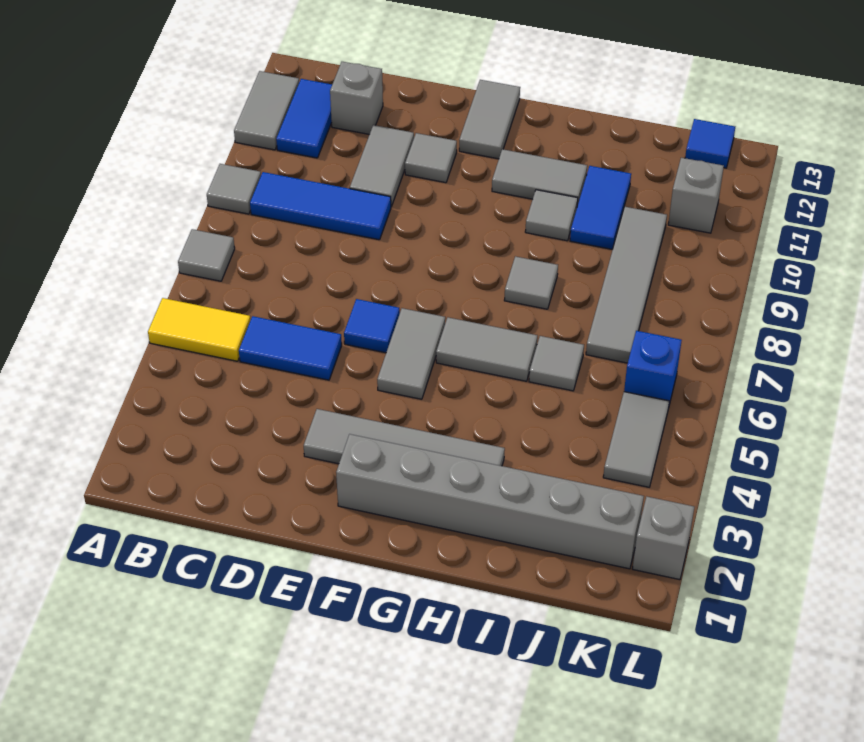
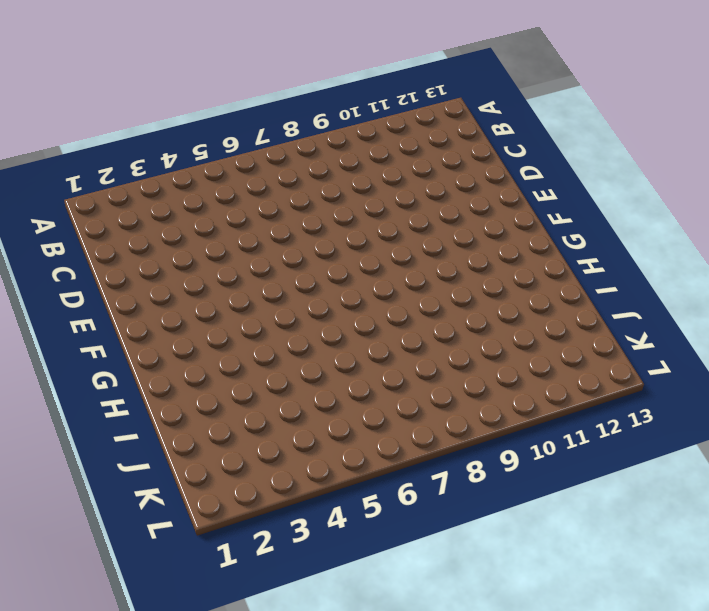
none -> yellow 1x2 tile [148,298,251,361]
none -> grey 1x1 tile [178,229,235,281]
none -> grey 1x1 tile [207,164,261,214]

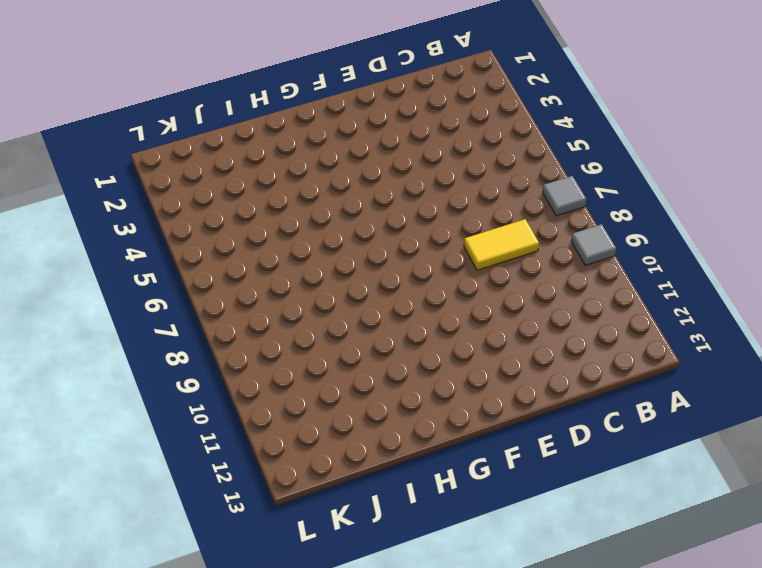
yellow 1x2 tile [464,219,539,270] -> yellow 1x2 tile moved to [148,298,251,361]
none -> grey 1x2 tile [234,71,299,150]
none -> blue 1x3 tile [250,172,391,240]
none -> blue 1x2 tile [276,79,332,158]

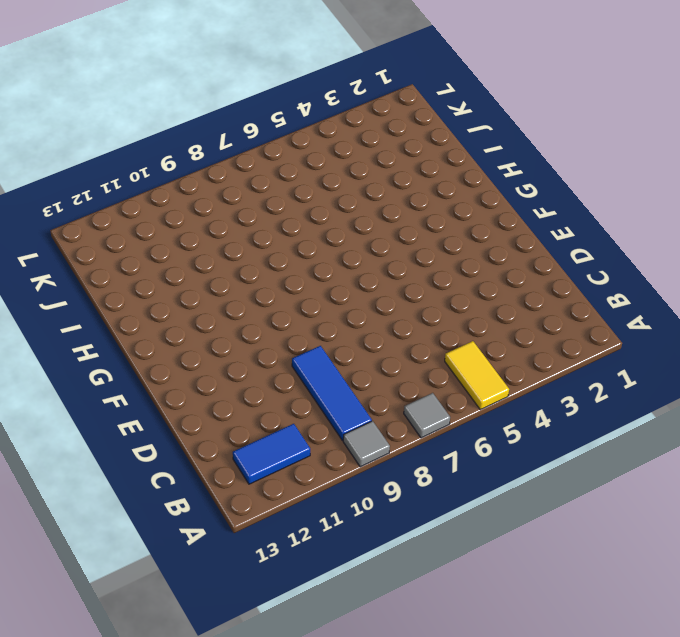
none -> grey 1x2 tile [234,71,299,150]
none -> blue 1x2 tile [239,316,342,380]
none -> grey 1x1 brick [330,62,383,134]

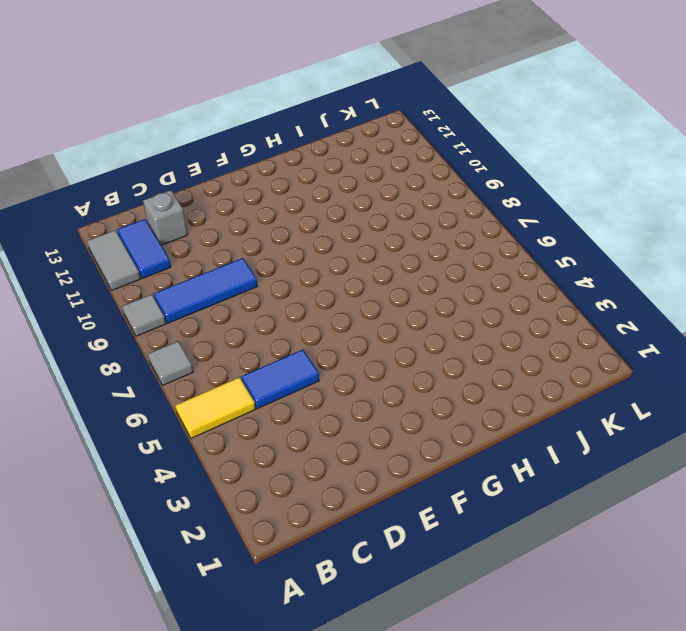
none -> grey 1x2 tile [350,125,414,206]
none -> grey 1x4 tile [304,409,505,466]
none -> blue 1x1 tile [344,299,400,353]

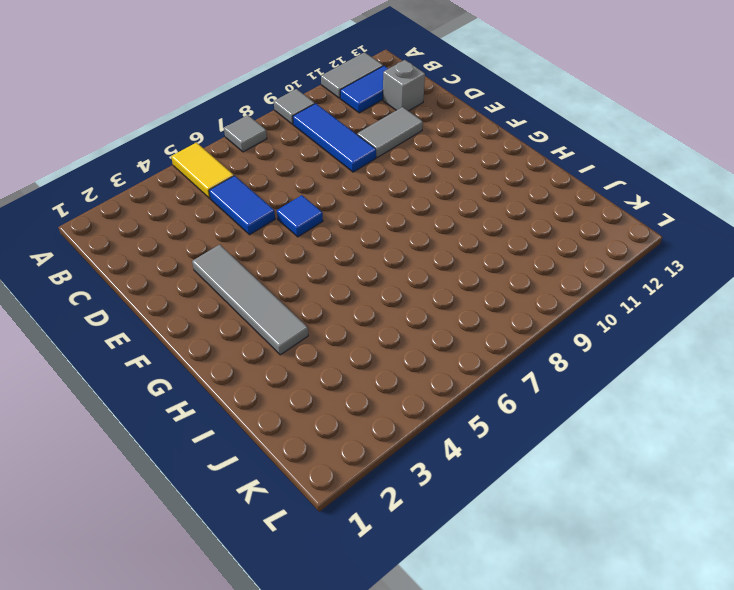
none -> grey 1x1 tile [405,133,457,183]
none -> grey 1x6 brick [336,434,644,569]
none -> grey 1x2 tile [377,308,445,399]

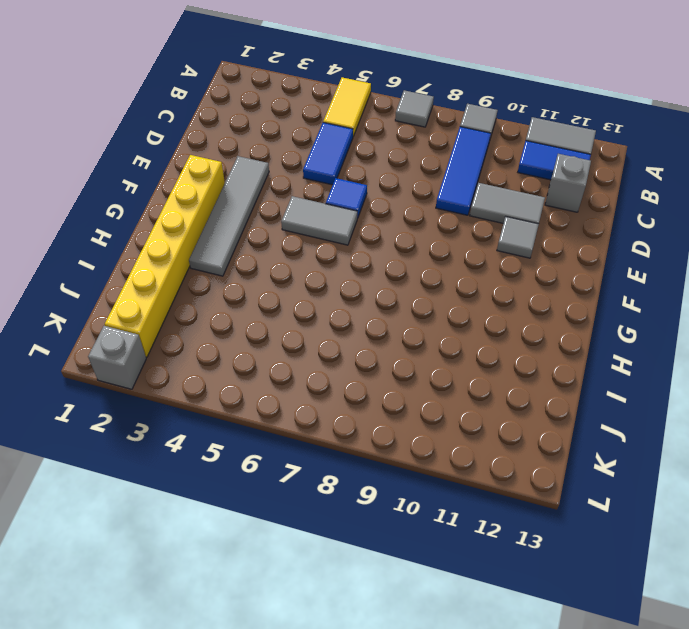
yellow 1x6 brick [105,155,225,357] -> grey 1x6 brick [336,434,644,569]
none -> grey 1x2 tile [459,80,520,159]
none -> grey 1x2 tile [436,317,537,381]
none -> grey 1x2 tile [492,149,587,206]

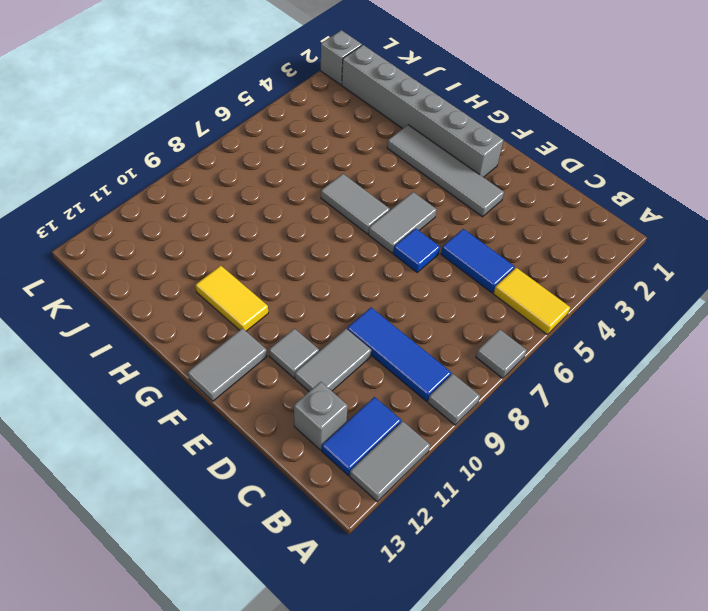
yellow 1x2 tile [195,266,268,331] -> grey 1x2 tile [492,149,587,206]
none -> grey 1x1 tile [504,256,558,309]
none -> grey 1x1 tile [525,190,578,241]
none -> grey 1x1 tile [529,336,584,391]

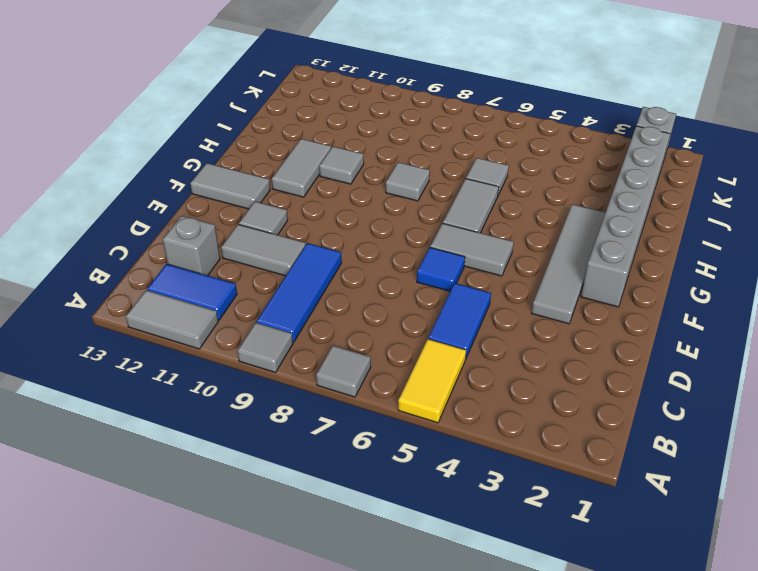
none -> blue 1x2 tile [570,166,631,249]
none -> grey 1x4 tile [586,207,667,363]
none -> grey 1x2 tile [603,392,669,487]

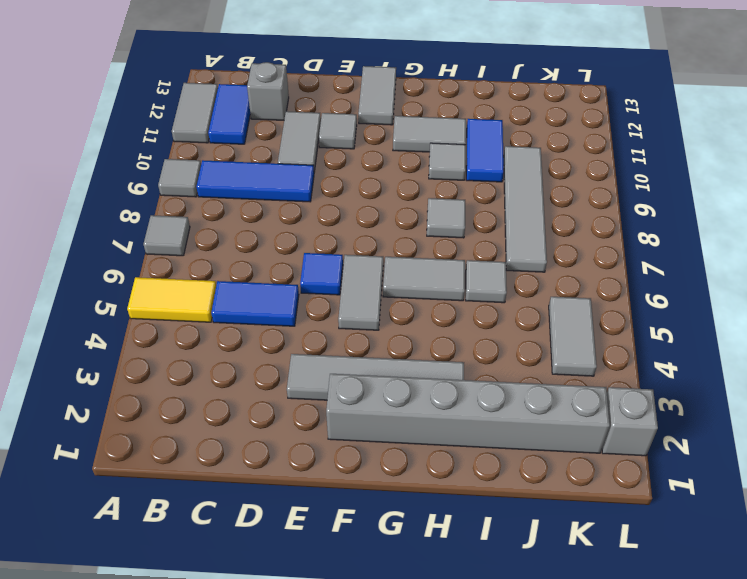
none -> blue 1x1 brick [624,331,682,408]
none -> grey 1x1 brick [668,158,724,233]
none -> blue 1x1 tile [685,119,735,168]

